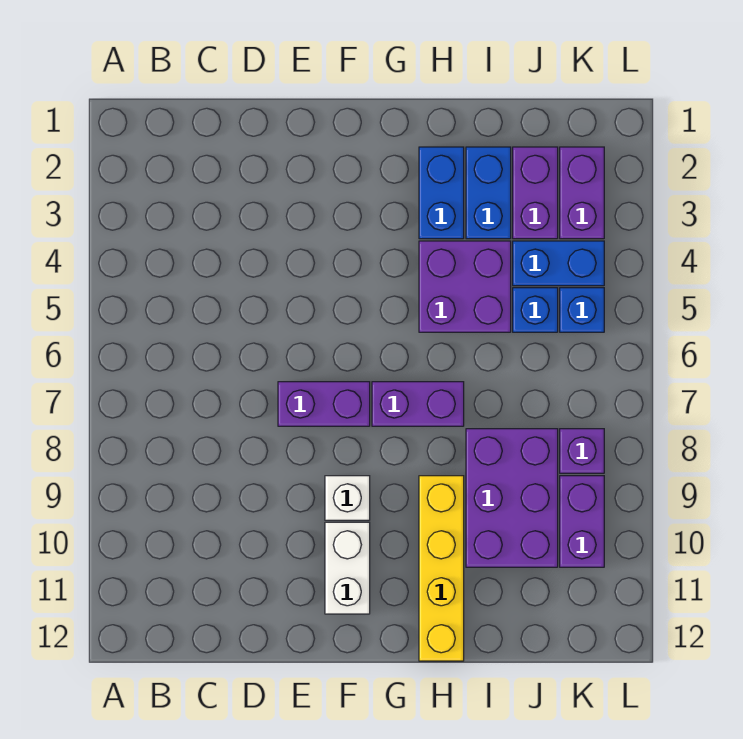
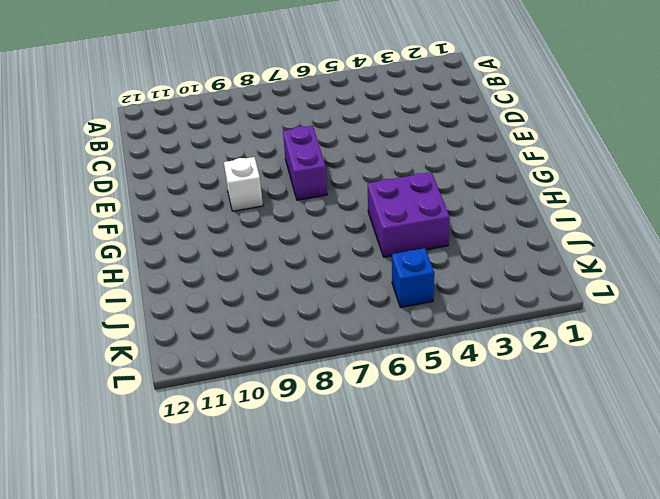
none -> white 1x2 brick [325,522,370,614]
none -> purple 1x2 brick [372,382,464,426]
none -> blue 1x2 brick [419,147,464,239]

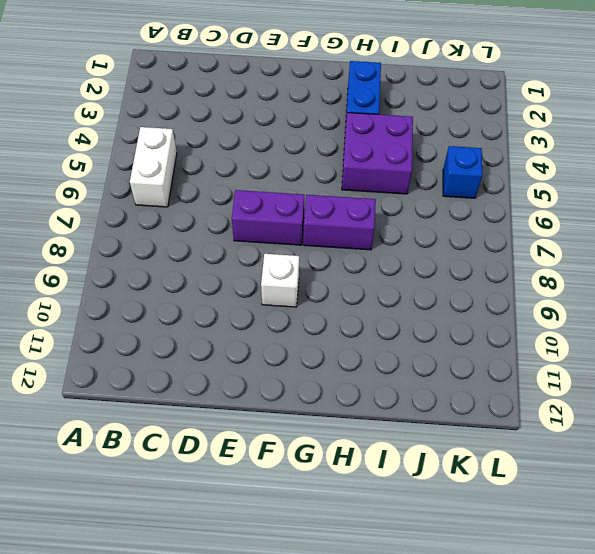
white 1x2 brick [130,127,177,207] -> white 1x2 brick moved to [325,522,370,614]
none -> yellow 1x4 brick [419,476,464,661]
none -> blue 1x2 brick [466,147,511,239]
none -> purple 2x3 brick [466,429,558,567]

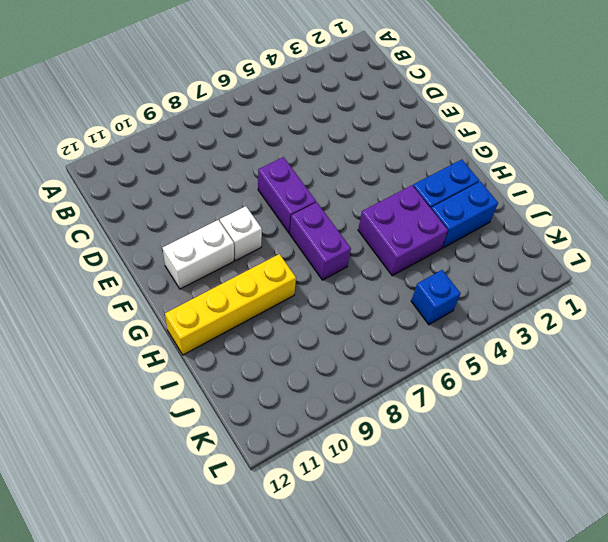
none -> purple 2x3 brick [466,429,558,567]
none -> purple 1x2 brick [513,147,558,239]
none -> blue 1x2 brick [513,241,604,286]

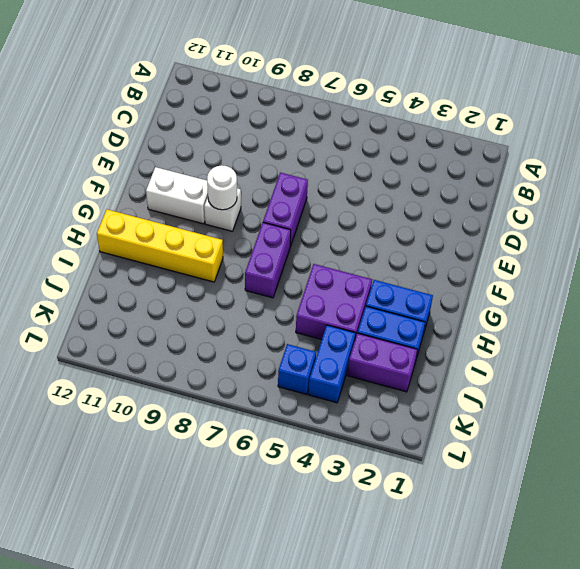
white 1x1 round brick [207,165,237,210] -> none
none -> purple 2x3 brick [466,429,558,567]
none -> blue 1x1 brick [513,288,558,332]
none -> purple 1x2 brick [560,147,604,239]

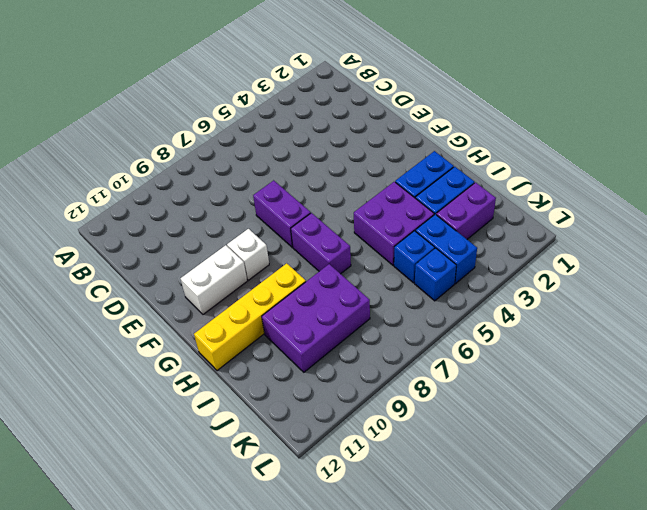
none -> purple 1x2 brick [560,147,604,239]
none -> purple 1x1 brick [560,429,604,473]
none -> purple 1x2 brick [560,476,604,567]

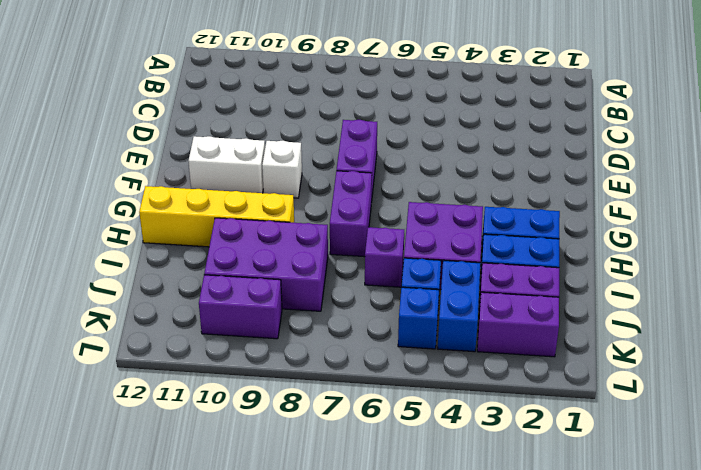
purple 1x1 brick [365,227,404,287] -> purple 1x1 brick moved to [560,429,604,473]

